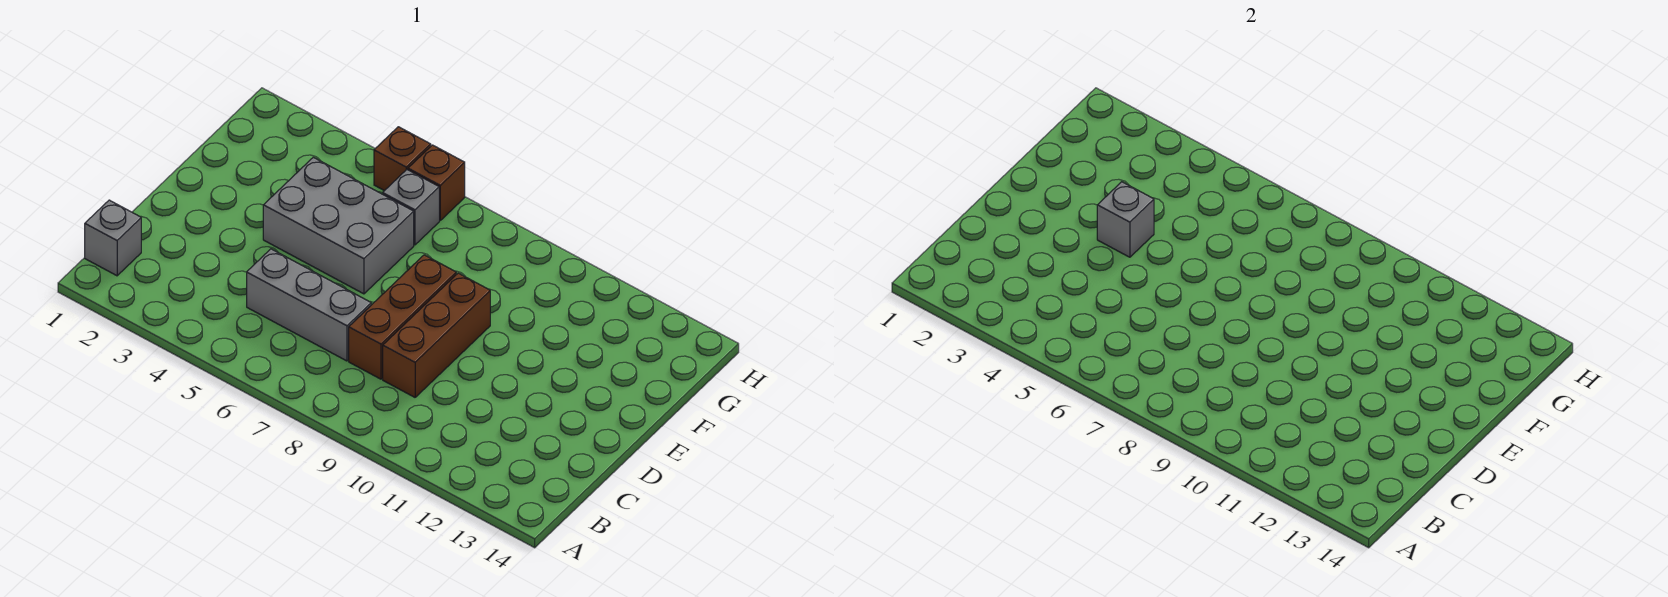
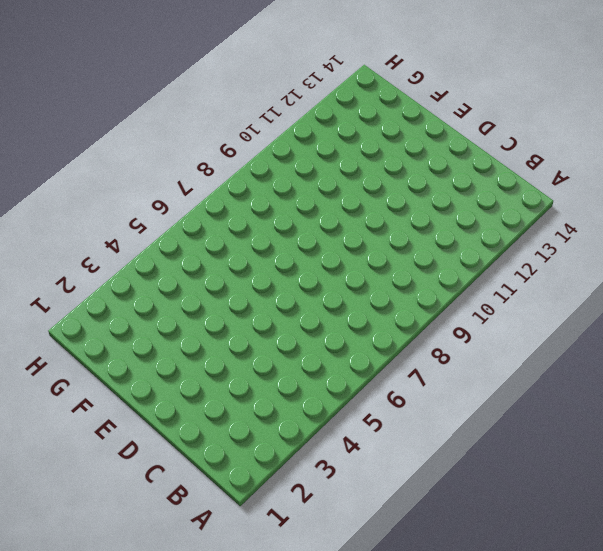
none -> grey 1x1 brick [85,200,141,276]
none -> grey 1x3 brick [247,249,371,361]

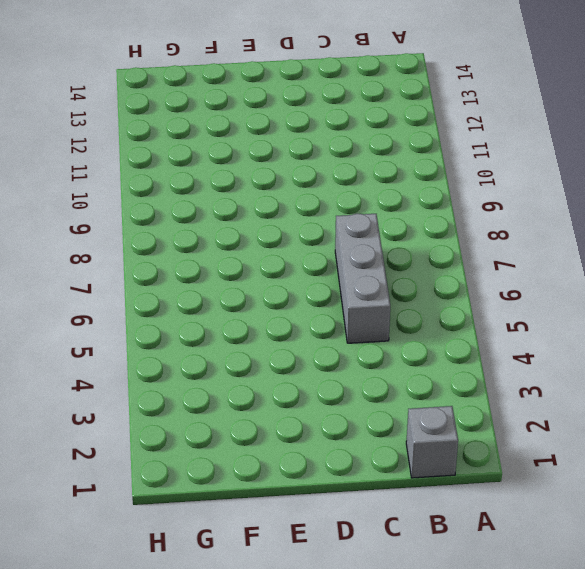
none -> brown 1x3 brick [349,255,456,379]
none -> brown 1x3 brick [383,273,490,397]

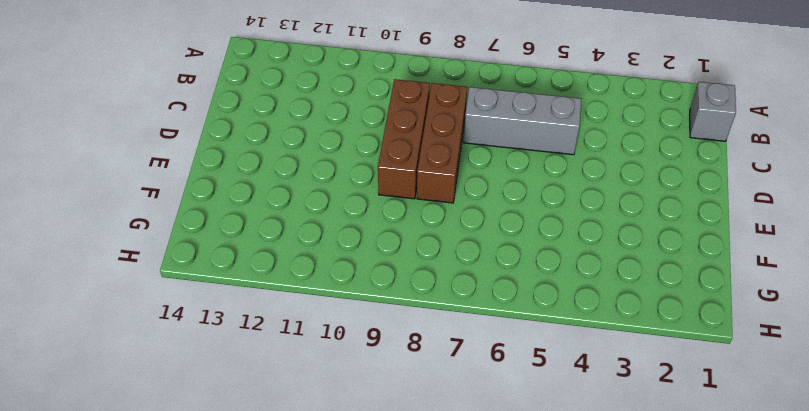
none -> grey 2x3 brick [263,157,414,294]
none -> grey 1x1 brick [383,170,439,245]

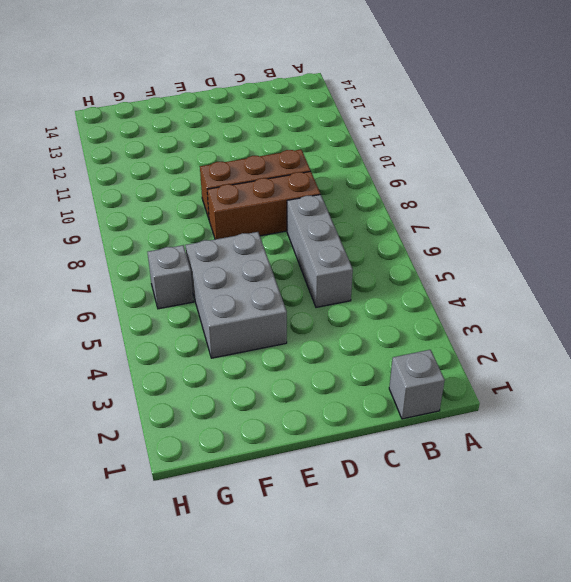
none -> brown 1x1 brick [374,127,431,191]
none -> brown 1x1 brick [408,145,465,220]

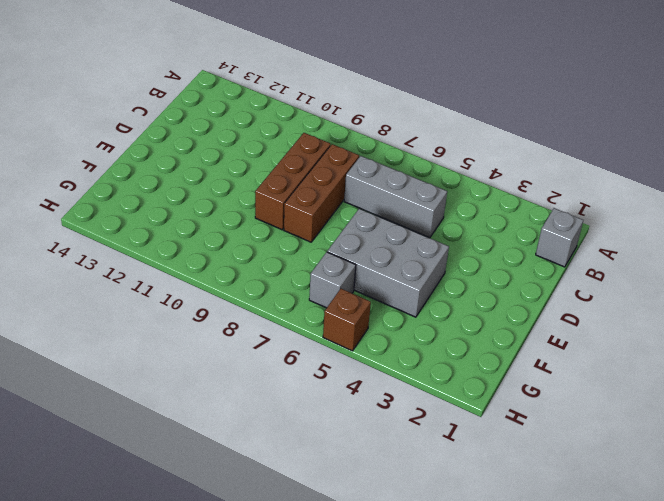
none -> brown 1x1 brick [408,145,465,220]
none -> grey 1x1 brick [1097,182,1154,257]

